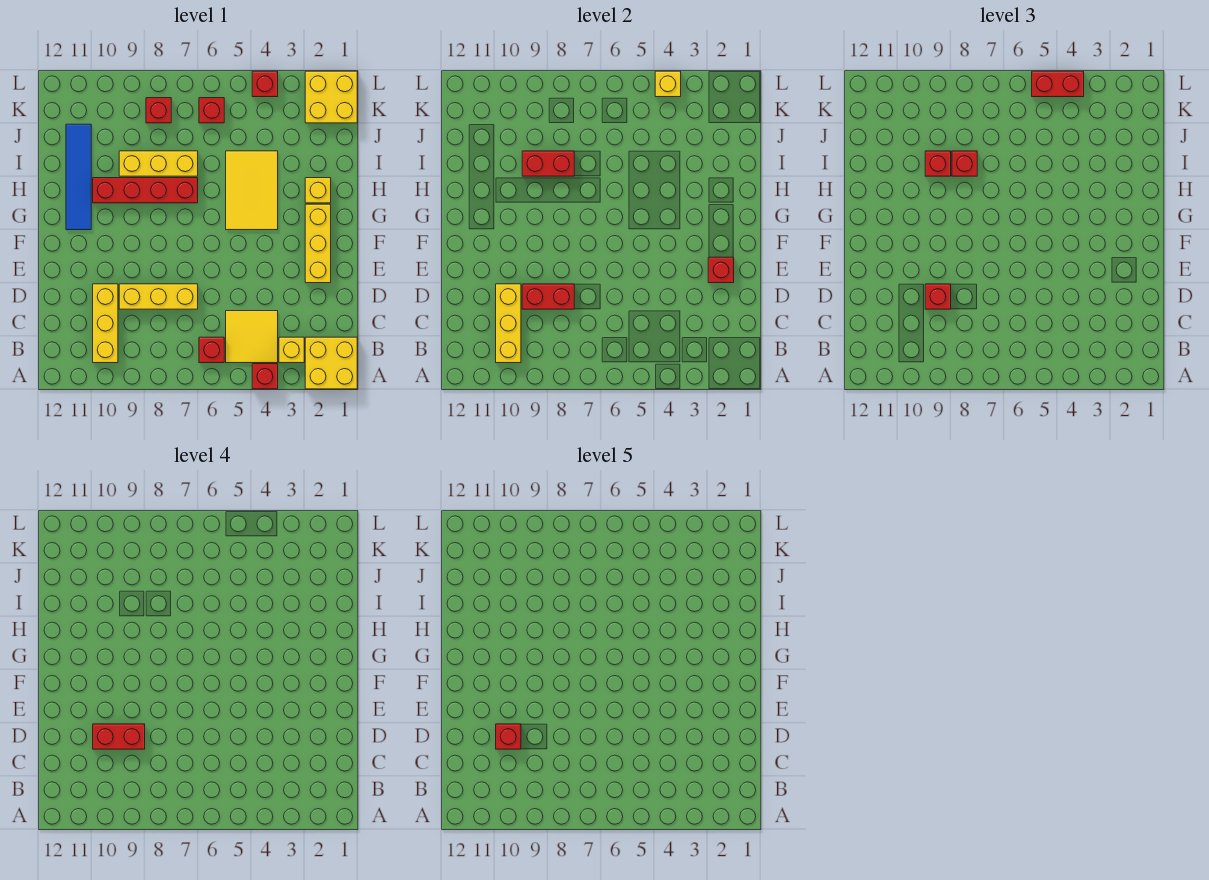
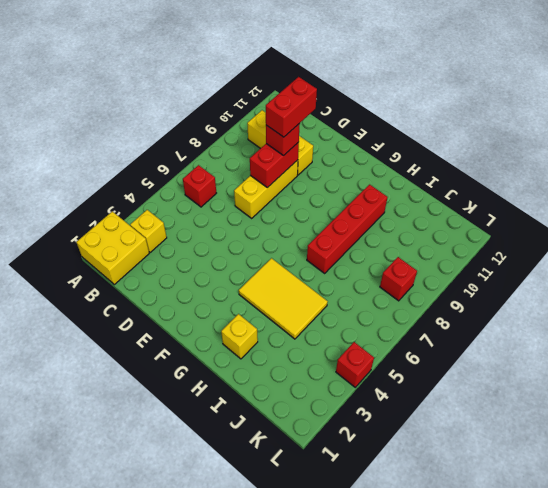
none -> red 1x1 brick [252,364,278,389]
none -> yellow 2x2 tile [226,311,278,363]
none -> yellow 1x3 brick [305,204,331,283]

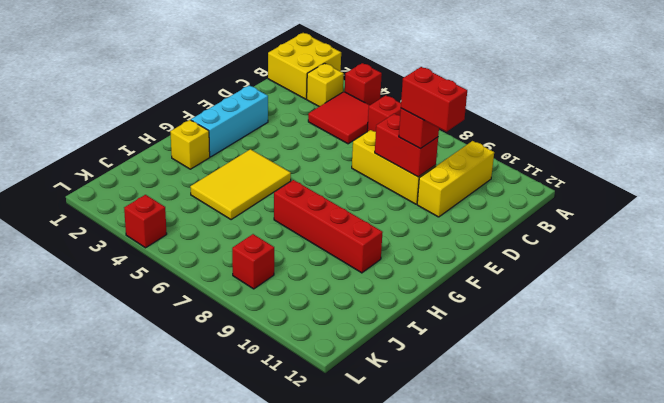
red 2x2 tile [308,92,370,144] -> yellow 2x2 tile [226,311,278,363]
cyan 1x3 brick [191,85,268,157] -> yellow 1x3 brick [305,204,331,283]
none -> blue 1x4 tile [66,124,91,230]
none -> yellow 1x3 brick [119,151,198,176]
none -> yellow 2x2 brick [305,71,357,123]

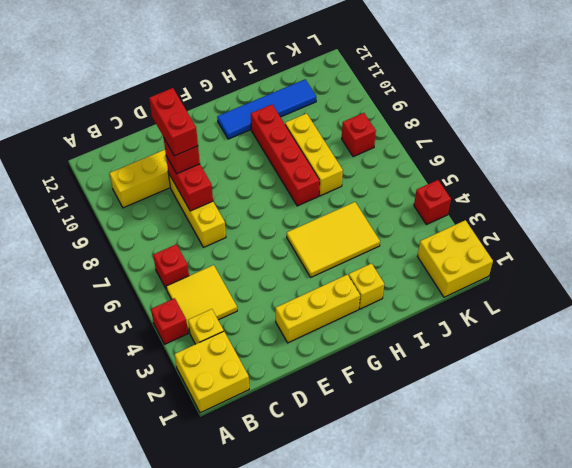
none -> red 1x1 brick [199,98,224,123]
none -> yellow 1x3 brick [496,284,521,363]
none -> red 1x1 brick [708,257,734,283]

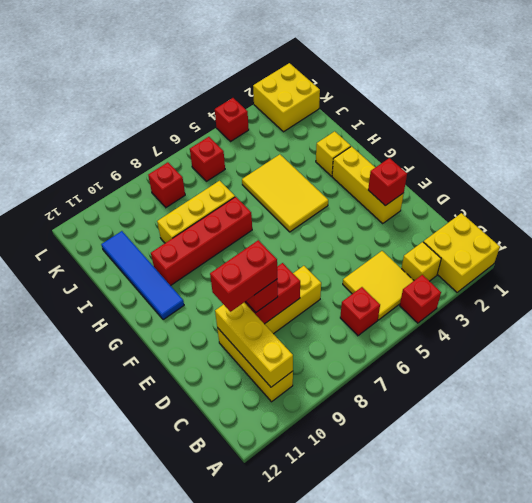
none -> red 1x2 brick [522,151,574,176]
none -> yellow 1x1 brick [655,71,681,97]
none -> red 1x1 brick [952,151,977,176]

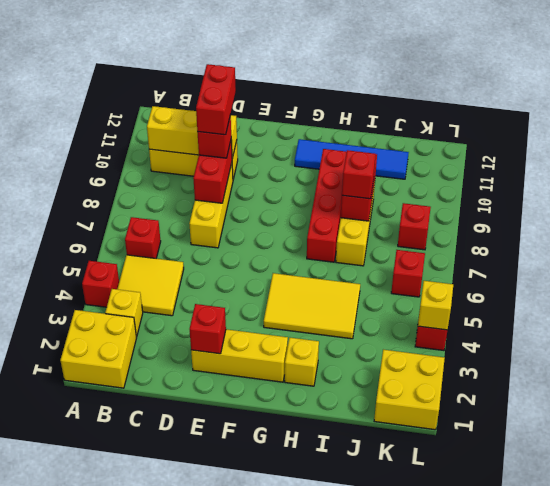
none -> red 1x1 brick [925,151,951,176]
none -> red 1x2 brick [1032,71,1084,97]
none -> red 1x1 brick [496,724,521,749]

